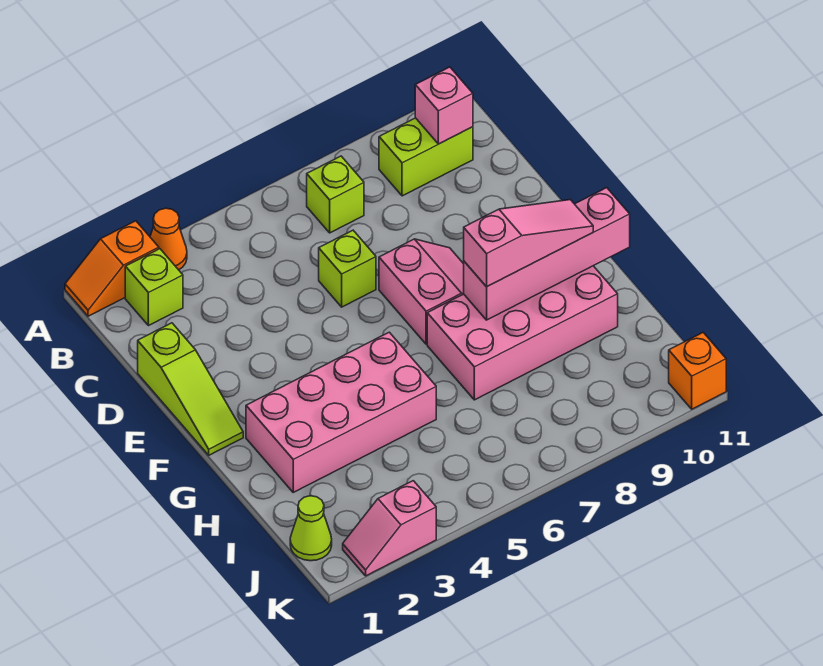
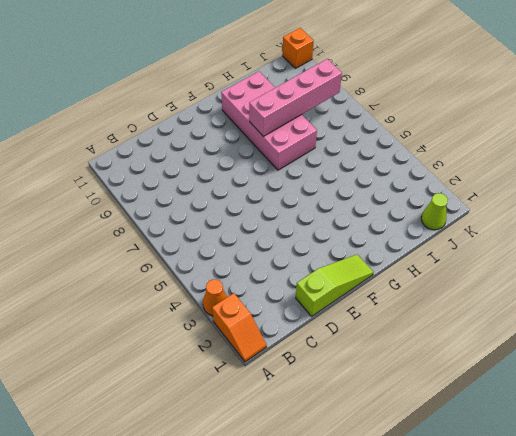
pink 1x4 brick [249,59,342,137] -> pink 1x4 brick turned to [464,188,630,320]
none -> lime 1x1 brick [125,249,183,326]
none -> lime 1x1 brick [307,156,364,233]
none -> lime 1x2 brick [379,118,473,196]

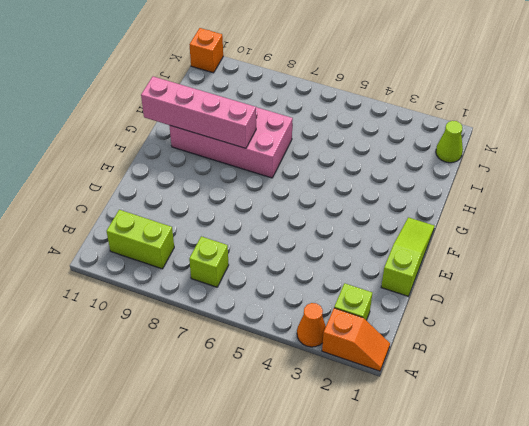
none -> lime 1x1 brick [319,230,376,307]
none -> pink 2x2 slope [379,239,464,344]
none -> pink 2x4 brick [246,332,436,492]

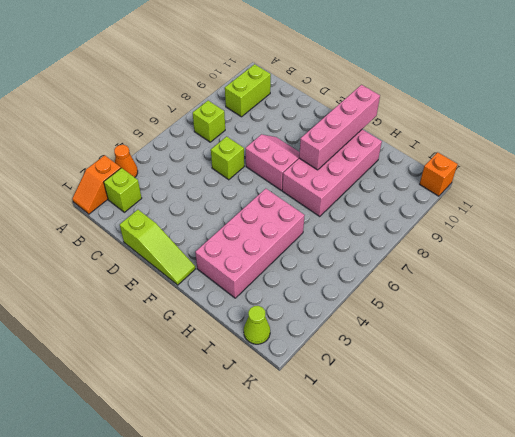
none -> pink 1x2 slope [343,481,436,576]
none -> pink 1x1 brick [415,67,473,144]
none -> pink 1x3 slope [464,200,593,287]

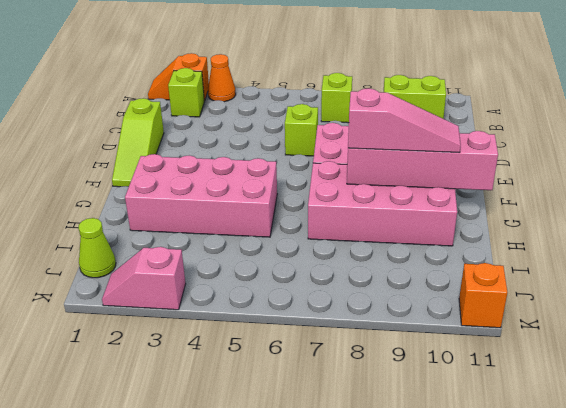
none -> pink 1x1 brick [415,67,473,144]

